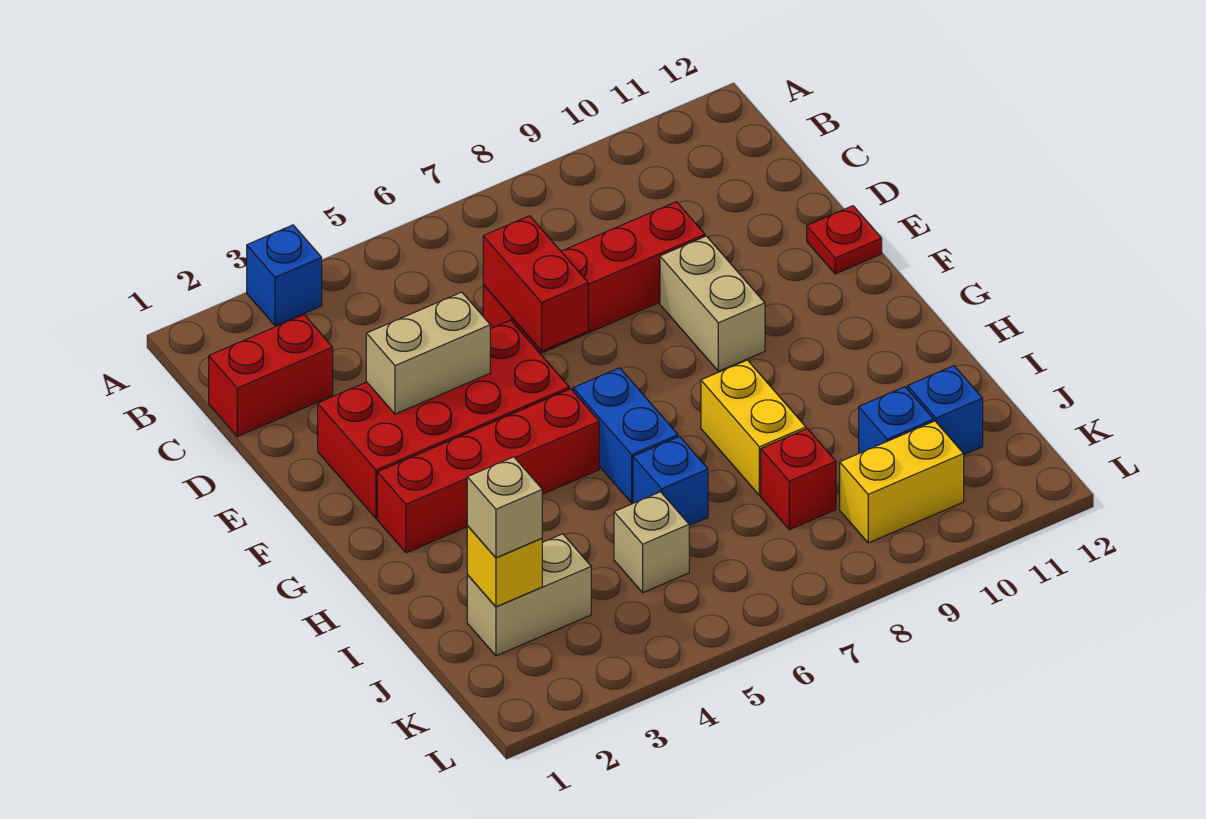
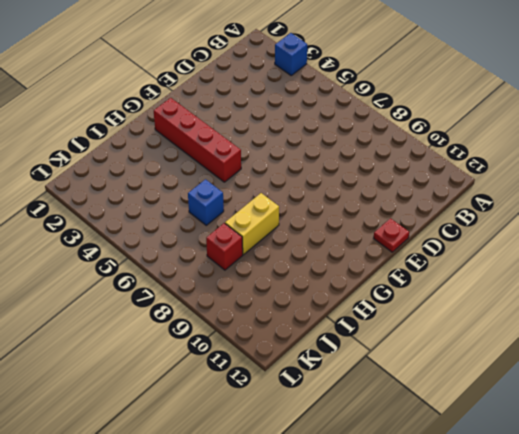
none -> red 1x2 brick [209,315,333,437]
none -> red 1x4 brick [483,202,705,354]
none -> red 2x4 brick [318,320,569,519]

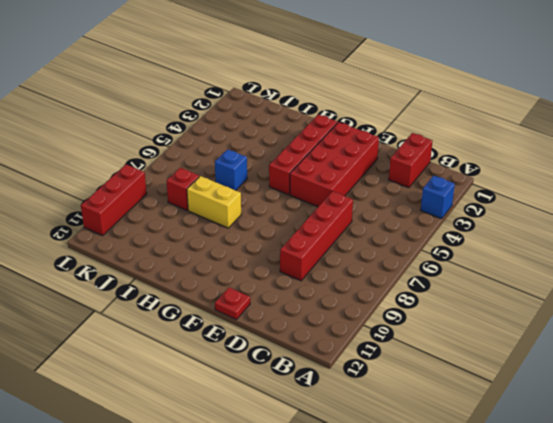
red 1x3 brick [81,164,147,236] -> none
none -> tan 1x2 brick [660,236,765,371]
none -> blue 1x2 brick [573,368,678,503]
none -> tan 1x2 brick [467,534,591,656]

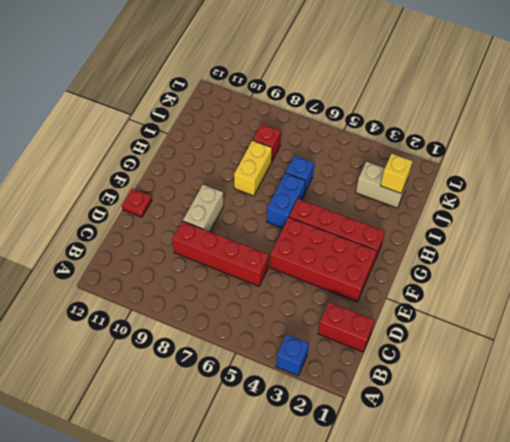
none -> tan 1x1 brick [614,492,689,593]
none -> blue 1x1 brick [859,387,934,453]
none -> blue 1x1 brick [908,366,983,454]

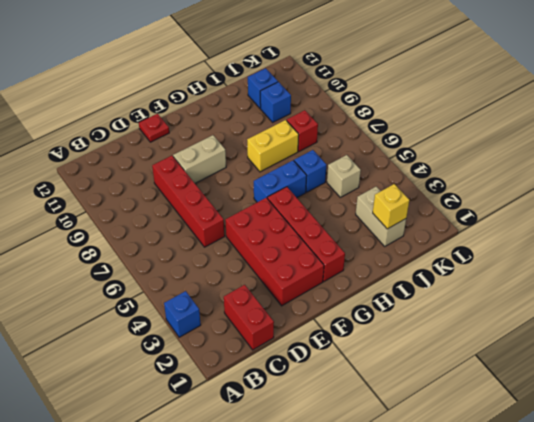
none -> yellow 1x2 brick [840,421,964,543]
none -> red 1x2 brick [483,216,588,351]
none -> tan 1x2 brick [366,292,490,414]

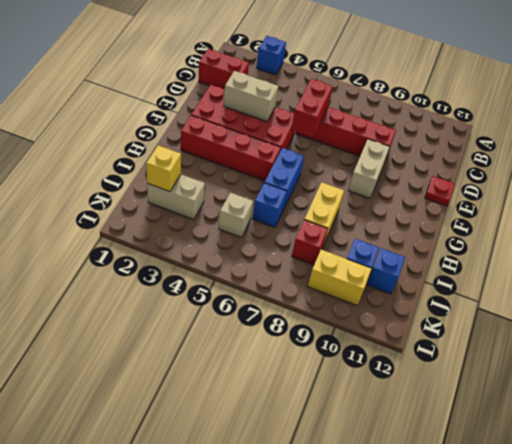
none -> tan 1x1 brick [467,457,542,558]

